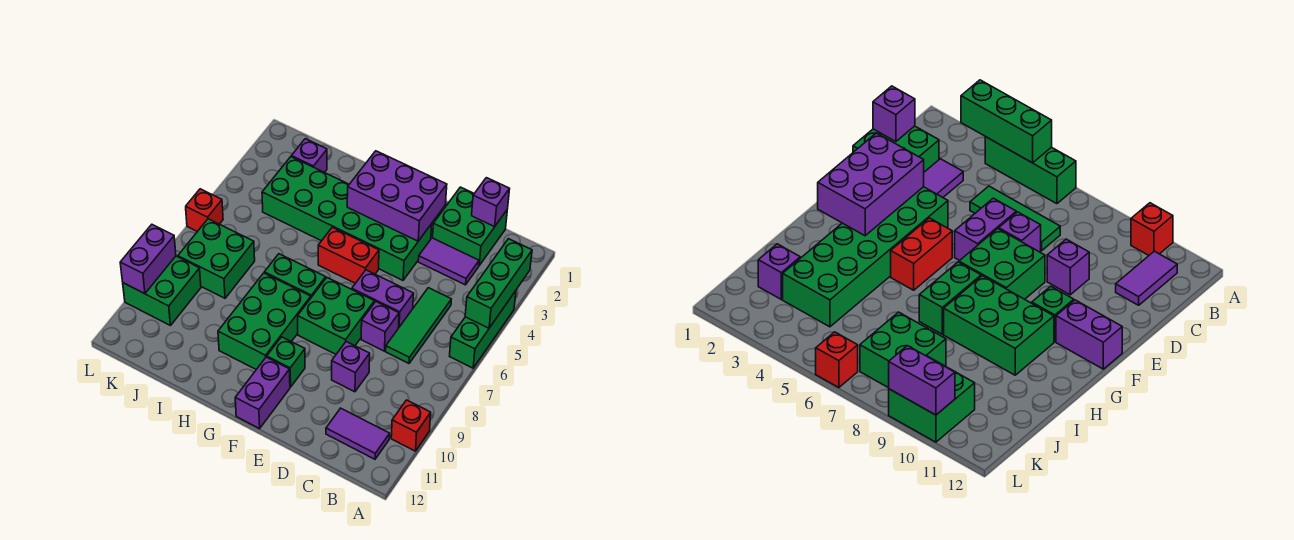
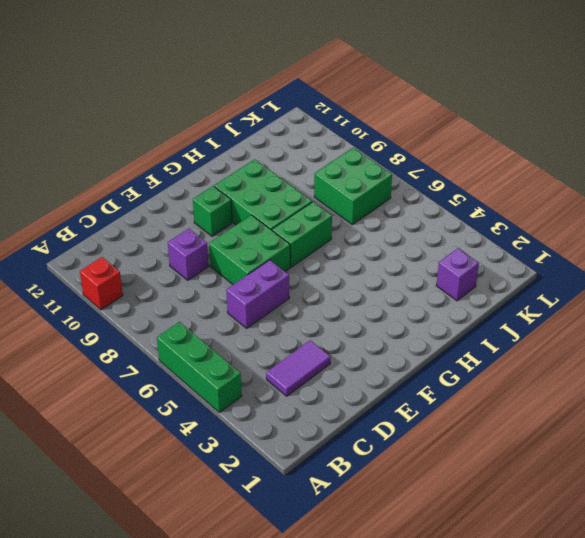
none -> purple 1x2 tile [326,408,390,459]
none -> green 2x2 brick [433,187,507,265]
none -> green 1x3 tile [386,288,451,363]

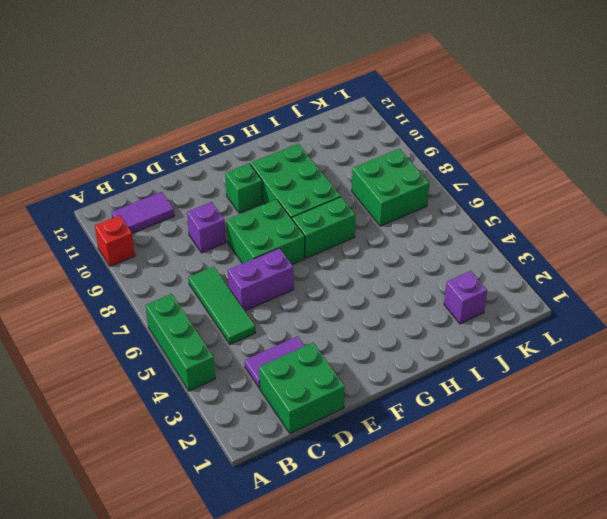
none -> purple 1x1 brick [361,302,399,351]
none -> green 2x6 brick [262,157,432,280]
none -> red 1x2 brick [318,227,379,283]

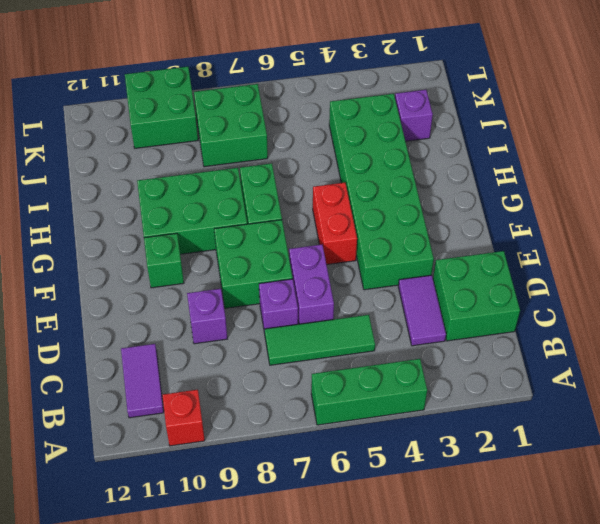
none -> purple 1x2 brick [235,357,290,429]
none -> red 1x1 brick [186,189,223,232]
none -> green 1x3 brick [465,239,532,328]

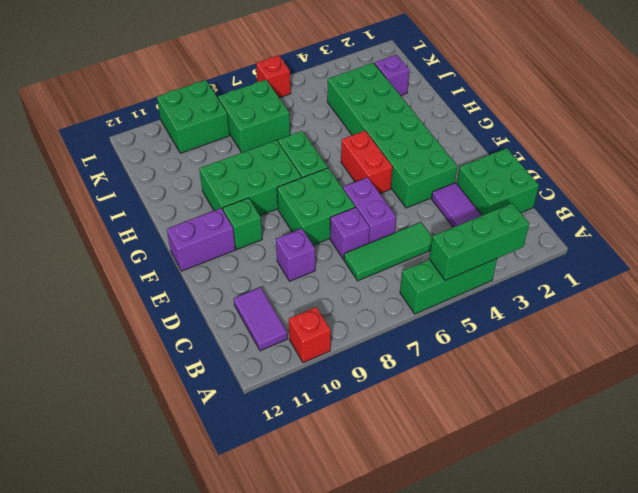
none -> purple 1x1 brick [472,178,510,227]
none -> purple 2x3 brick [347,151,447,241]
none -> purple 1x2 brick [120,225,176,294]

